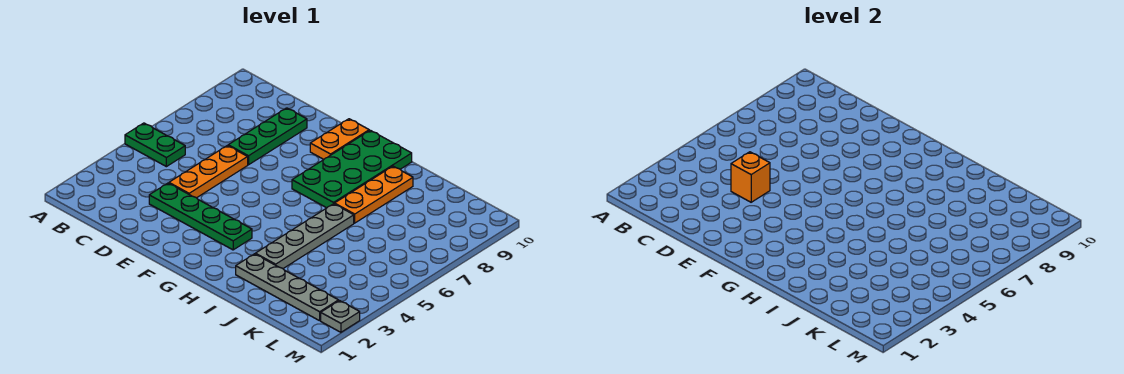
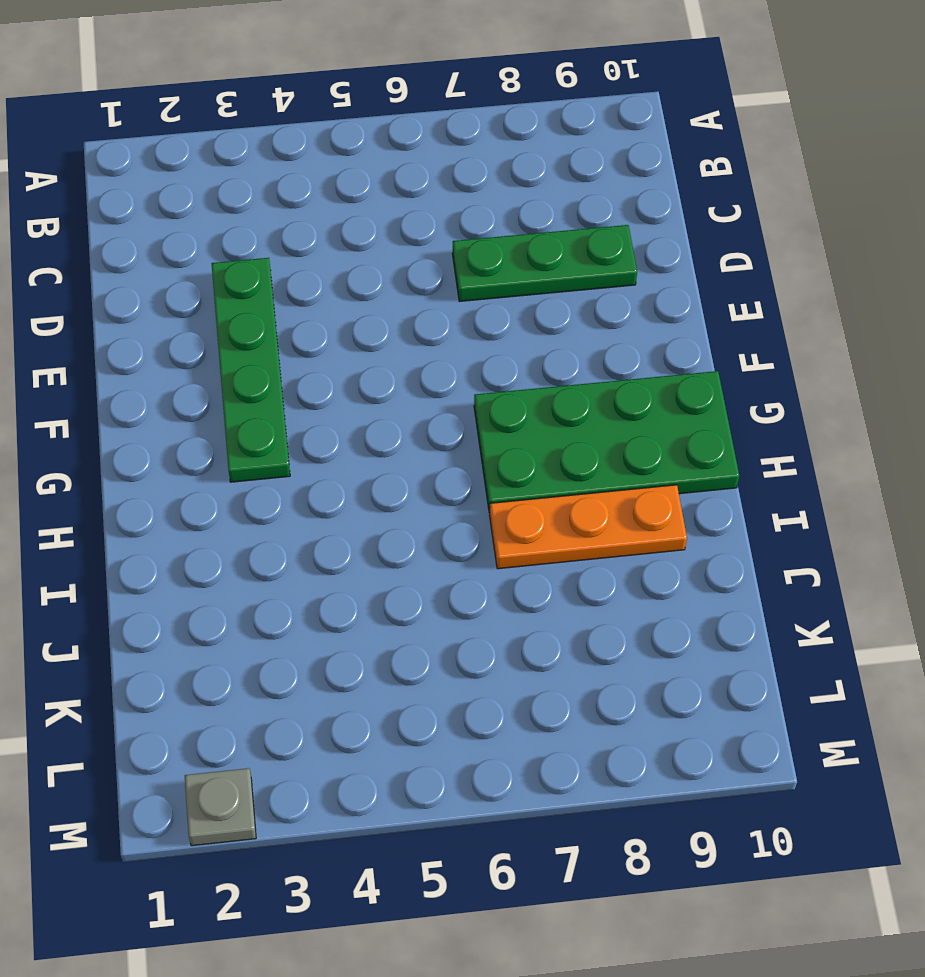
none -> green 1x2 plate [125,123,185,167]
none -> orange 1x3 plate [169,146,248,198]

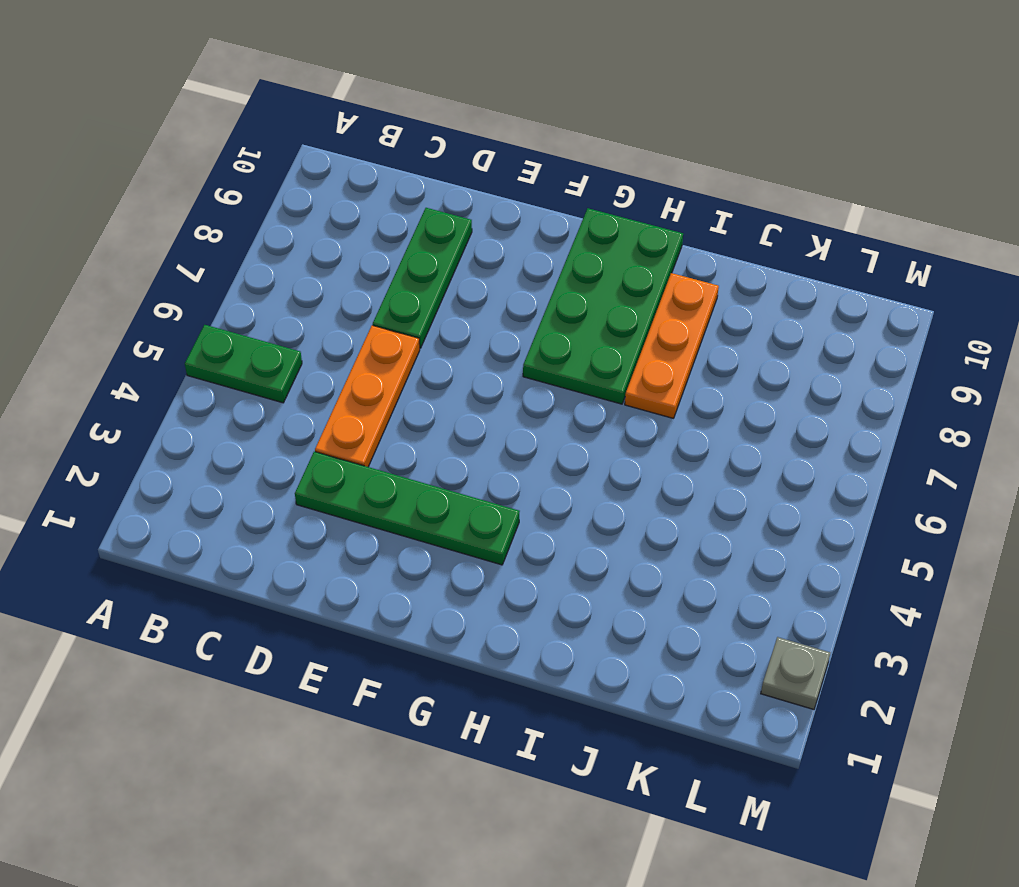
none -> orange 1x2 plate [310,119,369,159]
none -> grey 1x4 plate [236,254,338,321]

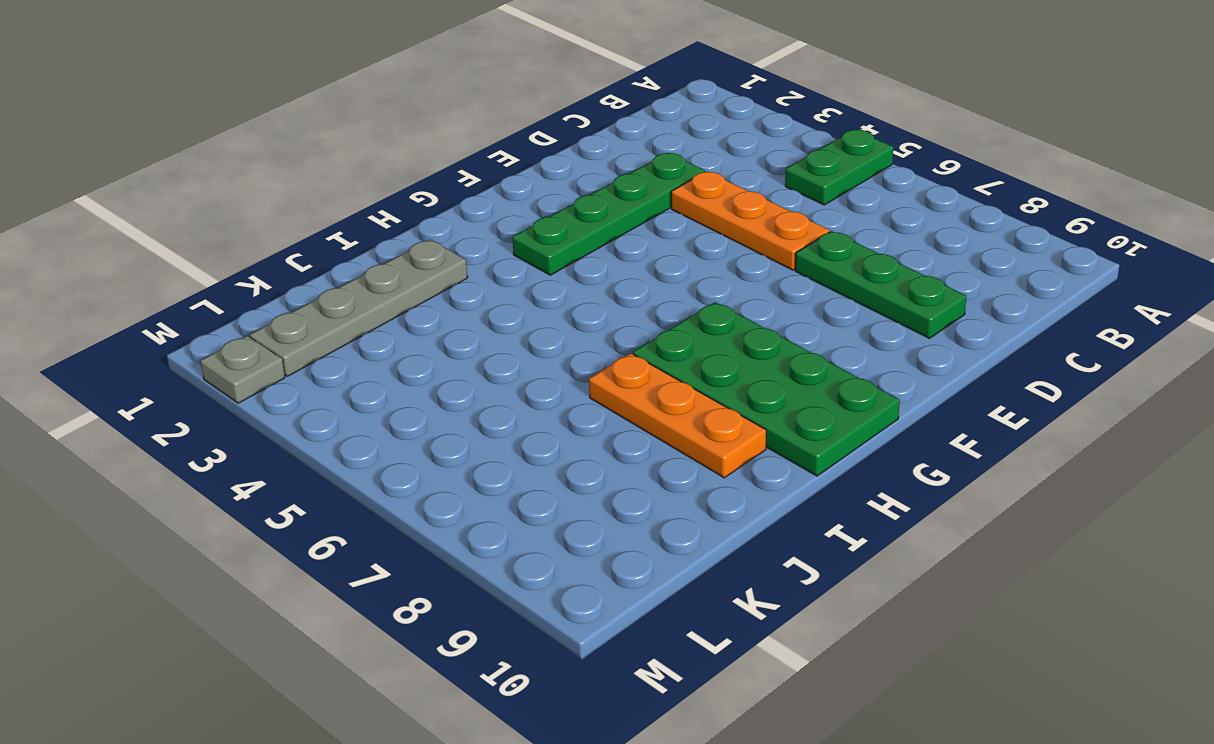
none -> orange 1x2 plate [310,119,369,159]
none -> grey 1x4 plate [255,204,354,268]

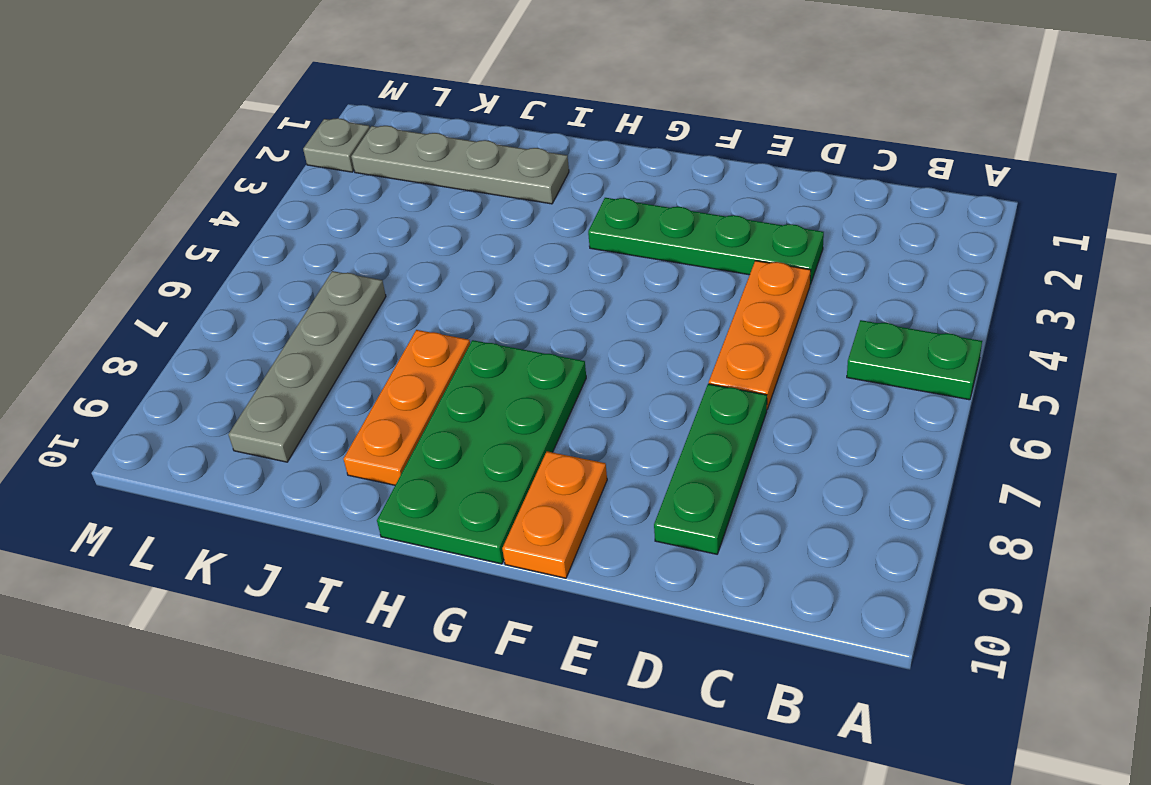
grey 1x4 plate [228,271,386,462] -> grey 1x4 plate moved to [255,204,354,268]
none -> orange 1x1 brick [731,152,770,202]

